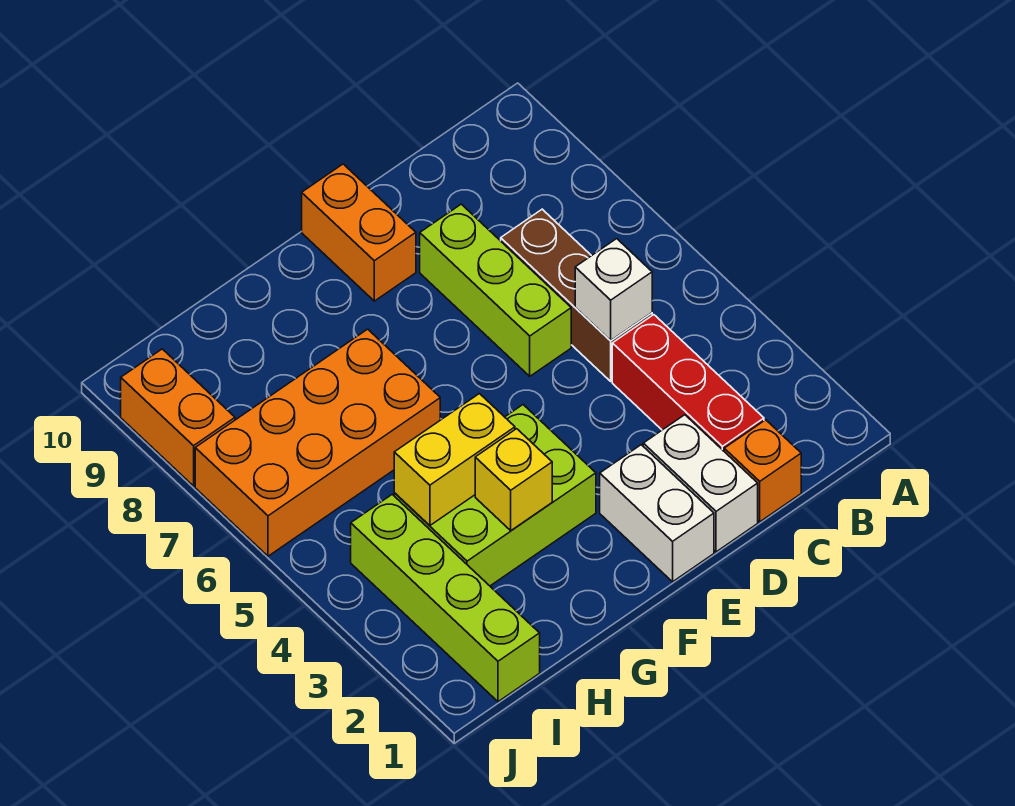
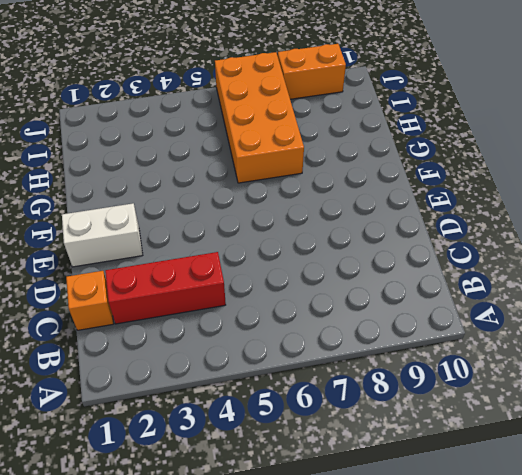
none -> brown 1x3 brick [501,209,652,381]
none -> white 1x2 brick [643,415,758,552]
none -> lime 1x3 brick [420,204,571,376]

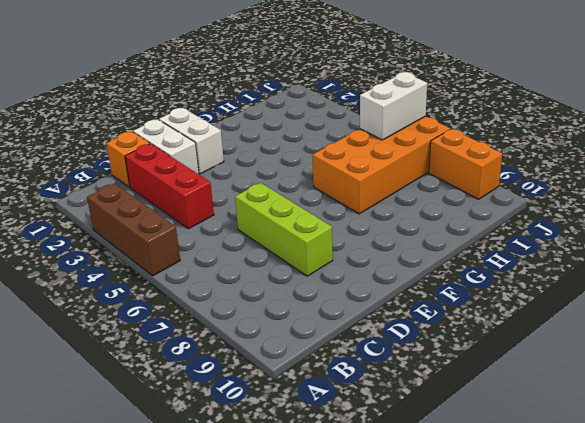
brown 1x3 brick [87,183,180,276] -> brown 1x3 brick moved to [501,209,652,381]
white 1x2 brick [360,72,427,140] -> none
none -> orange 1x2 brick [302,164,416,301]
none -> lime 2x3 brick [394,405,596,586]
none -> lime 1x4 brick [351,494,540,702]

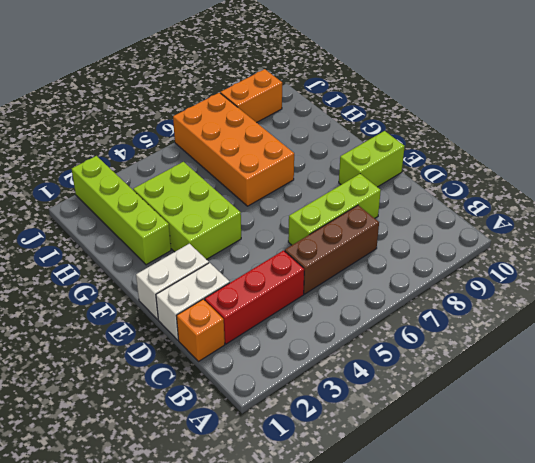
lime 1x2 brick [339,131,405,187] -> orange 1x2 brick [302,164,416,301]
lime 1x4 brick [72,156,171,265] -> lime 1x4 brick turned to [351,494,540,702]
none -> white 1x1 brick [575,239,652,341]
none -> yellow 1x1 brick [475,429,552,531]
none -> yellow 1x2 brick [394,394,515,525]

